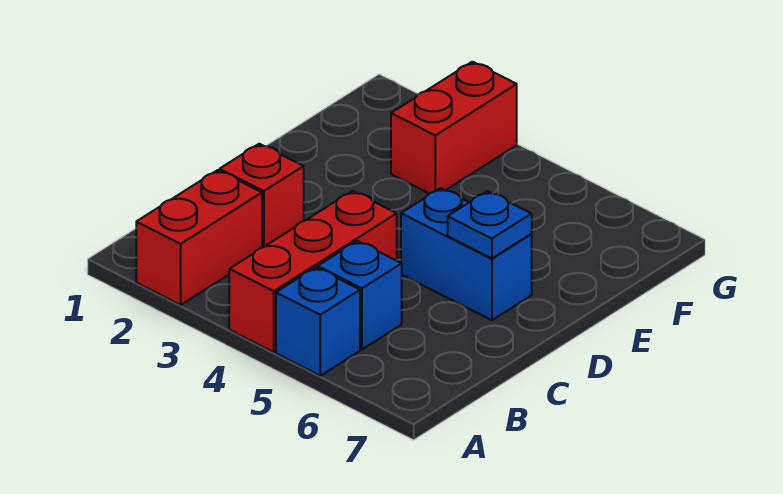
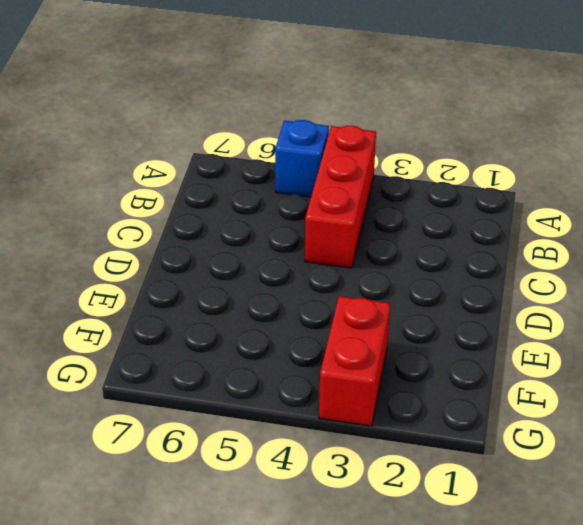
none -> red 1x2 brick [136,170,262,305]
none -> blue 1x1 brick [318,241,402,349]

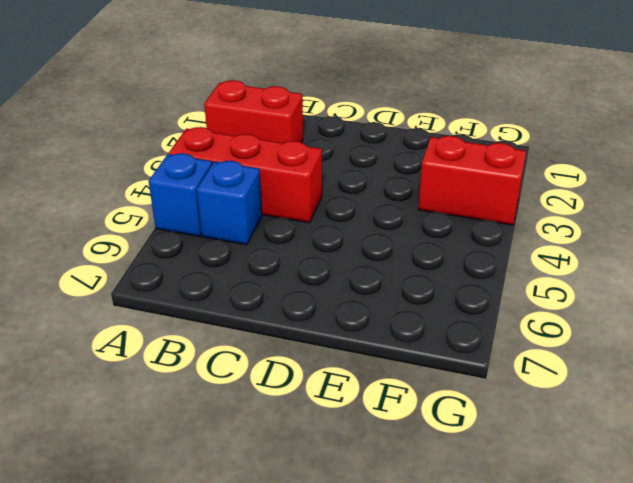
none -> red 1x1 brick [220,144,304,247]
none -> blue 1x2 brick [401,188,532,320]

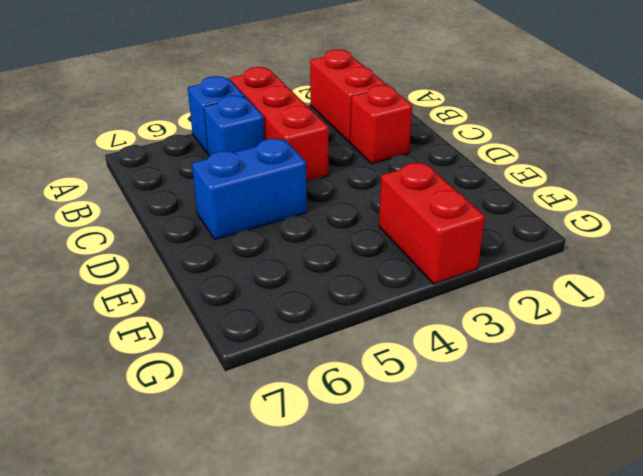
none -> blue 1x1 plate [448,191,532,258]

